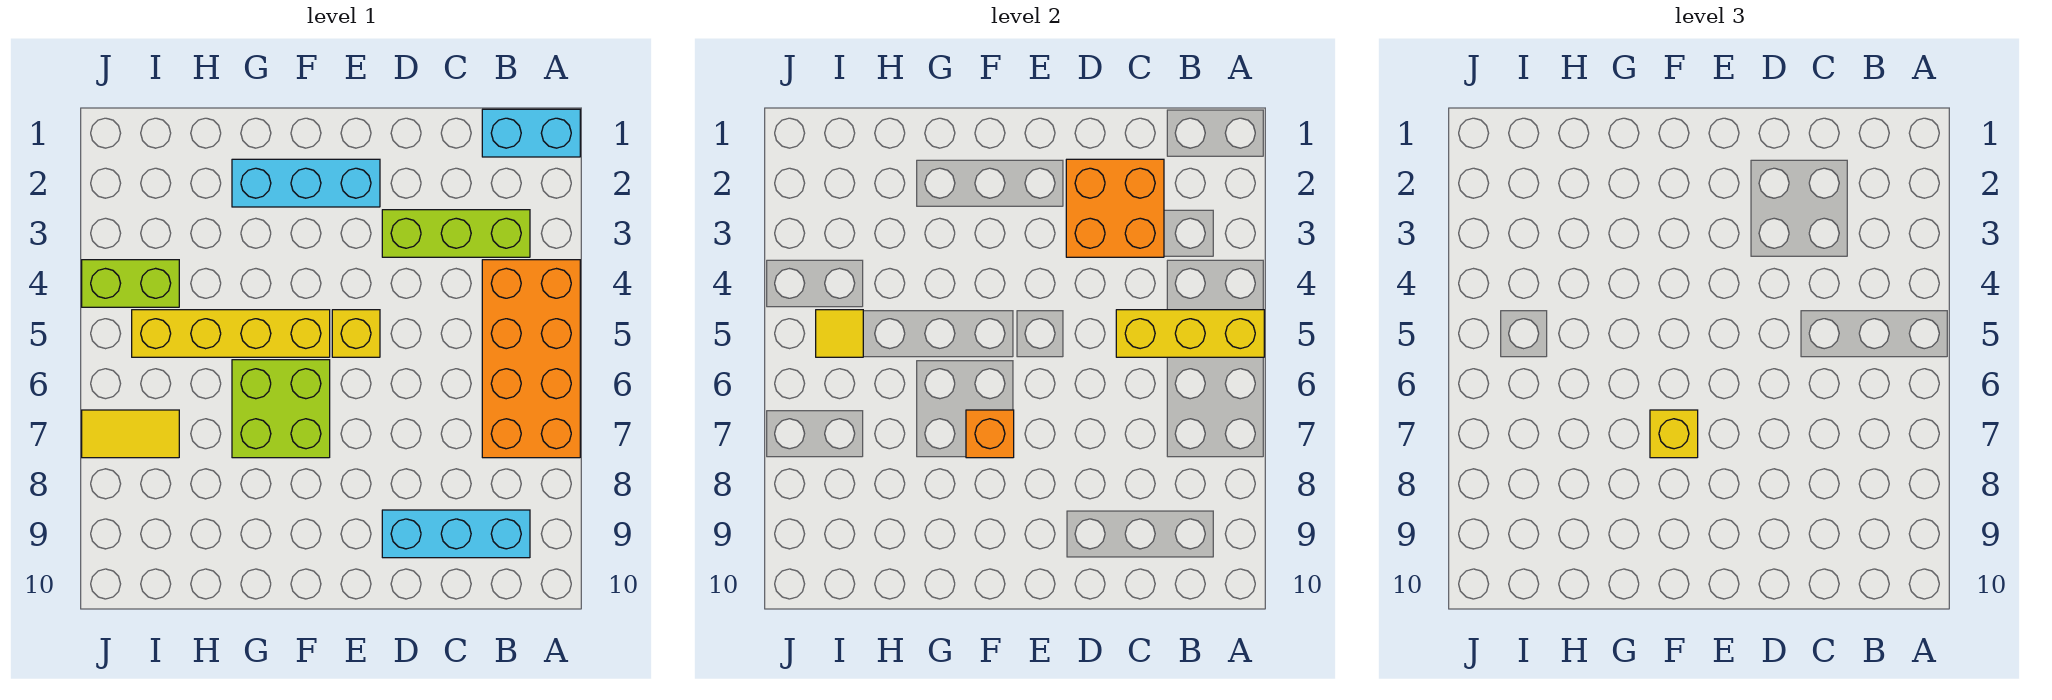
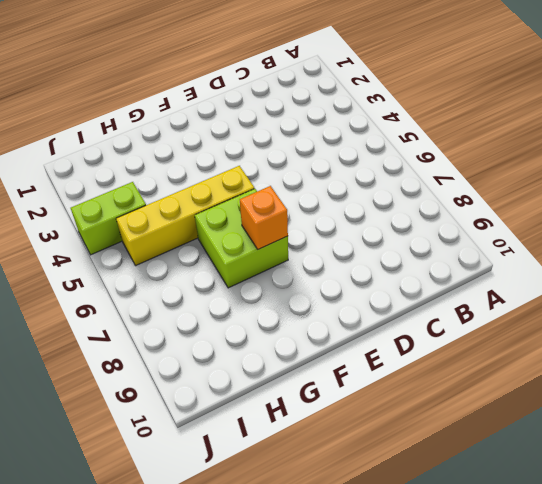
none -> cyan 1x2 brick [482,109,580,157]
none -> orange 2x4 brick [482,260,580,458]
none -> lime 1x3 brick [382,210,530,257]

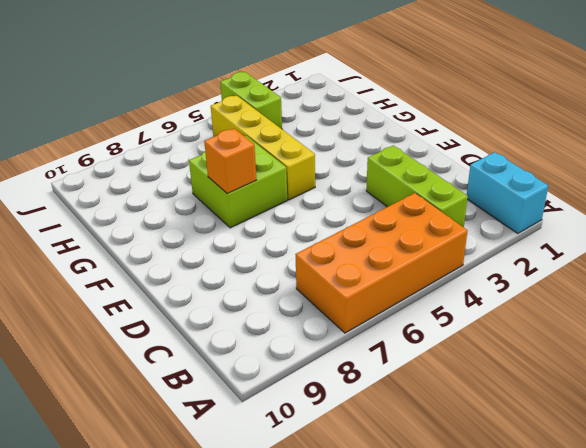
none -> cyan 1x3 brick [382,510,530,558]
none -> cyan 1x3 brick [232,159,380,207]
none -> yellow 1x1 brick [332,310,380,357]

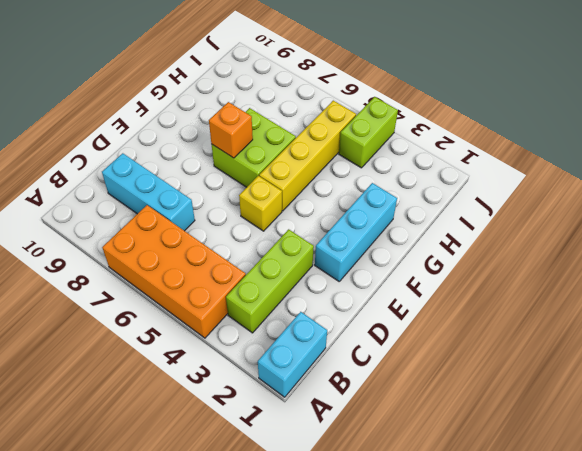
cyan 1x3 brick [102,153,195,231] -> cyan 1x3 brick turned to [382,510,530,558]
none -> yellow 1x2 tile [82,410,179,458]
none -> yellow 1x3 brick [1116,310,1264,357]
none -> orange 2x2 brick [1066,159,1164,257]

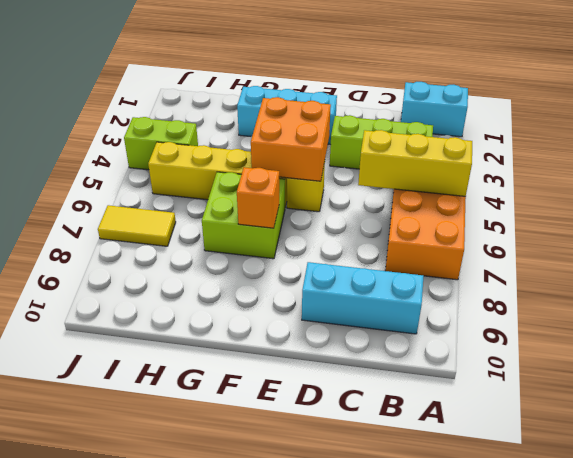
orange 2x2 brick [251,97,331,181] -> orange 2x2 brick moved to [1066,159,1164,257]
none -> yellow 1x1 tile [816,310,863,357]
none -> yellow 1x1 brick [1650,410,1698,458]

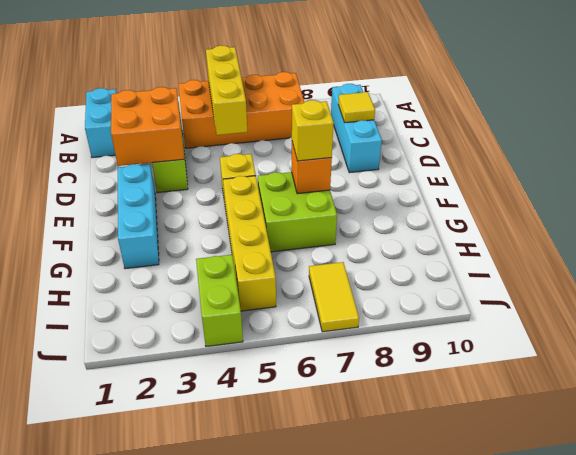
yellow 1x1 tile [338,92,375,123] -> yellow 1x1 tile moved to [816,310,863,357]

